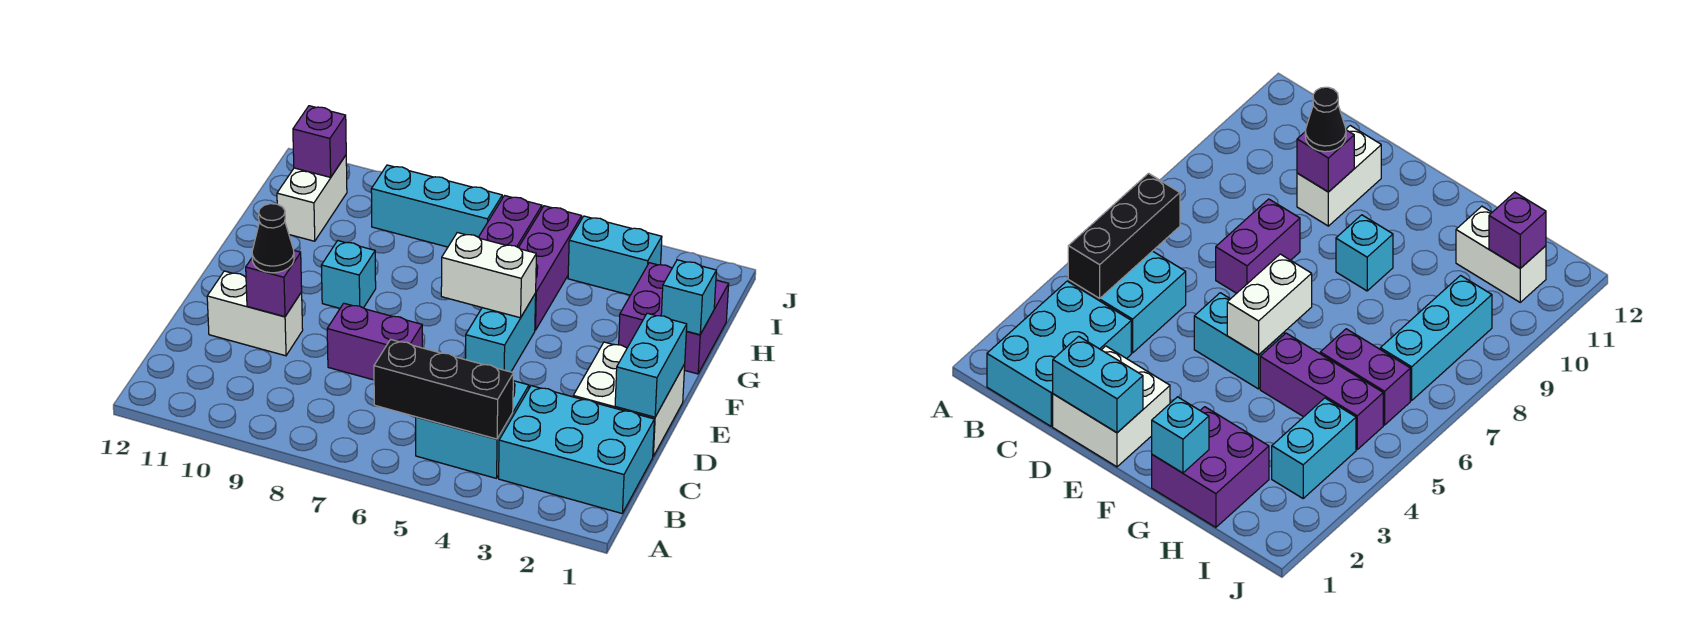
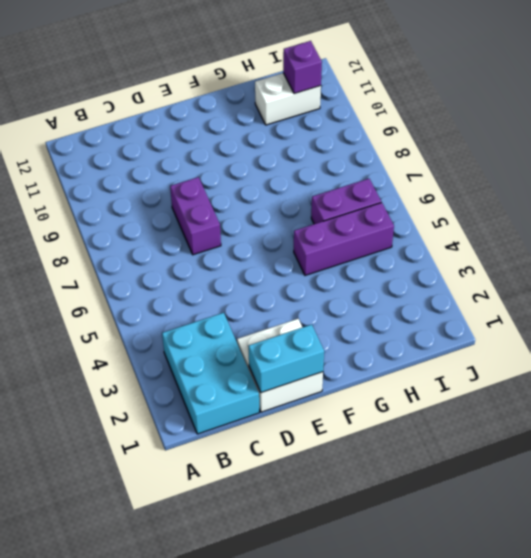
none -> cyan 2x2 brick [416,381,529,478]
none -> white 1x2 brick [207,271,303,356]
none -> cyan 1x2 brick [465,293,536,372]

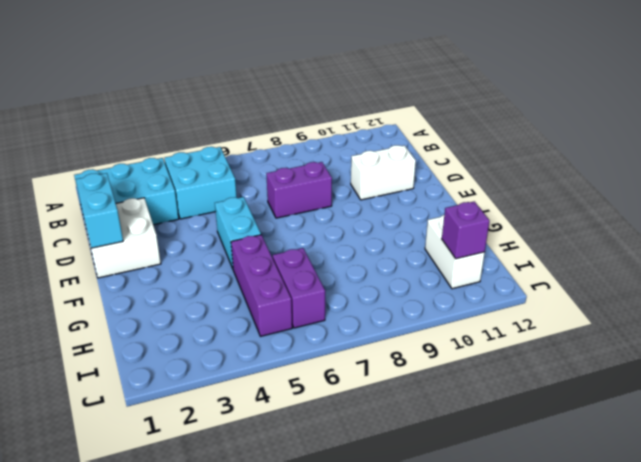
none -> cyan 1x1 brick [321,241,376,308]
none -> purple 2x2 brick [619,263,729,374]
none -> cyan 1x2 brick [568,216,662,295]

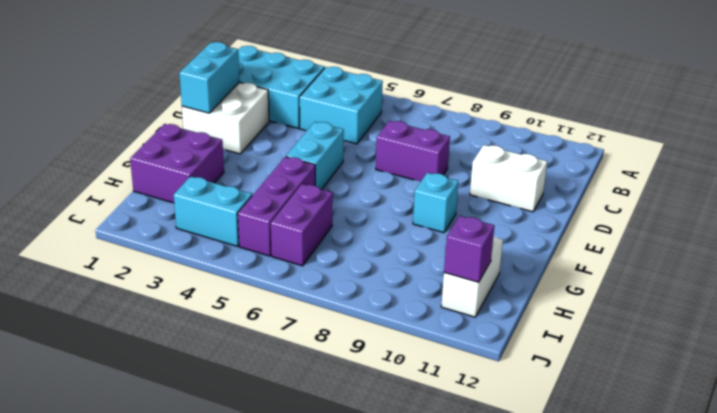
none -> cyan 1x3 brick [371,165,502,247]
none -> black 1x3 brick [374,339,513,439]
none -> purple 1x1 brick [246,251,302,317]

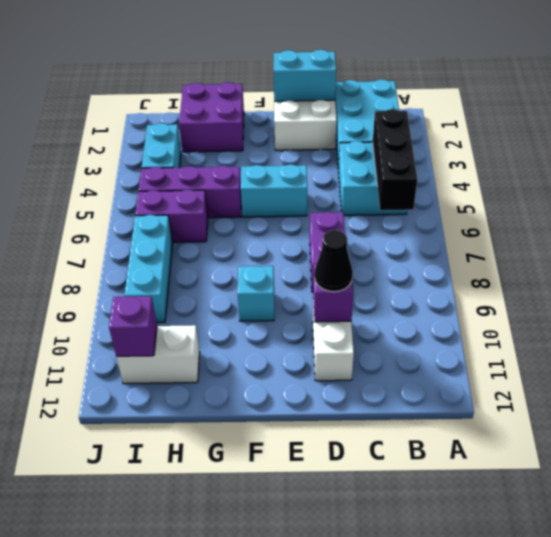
none -> white 1x2 brick [441,233,536,318]
none -> cyan 1x1 brick [661,260,717,335]

